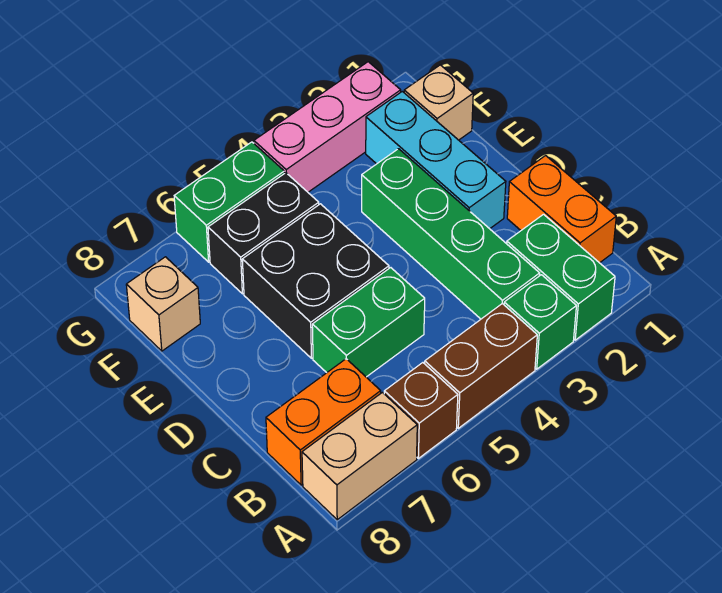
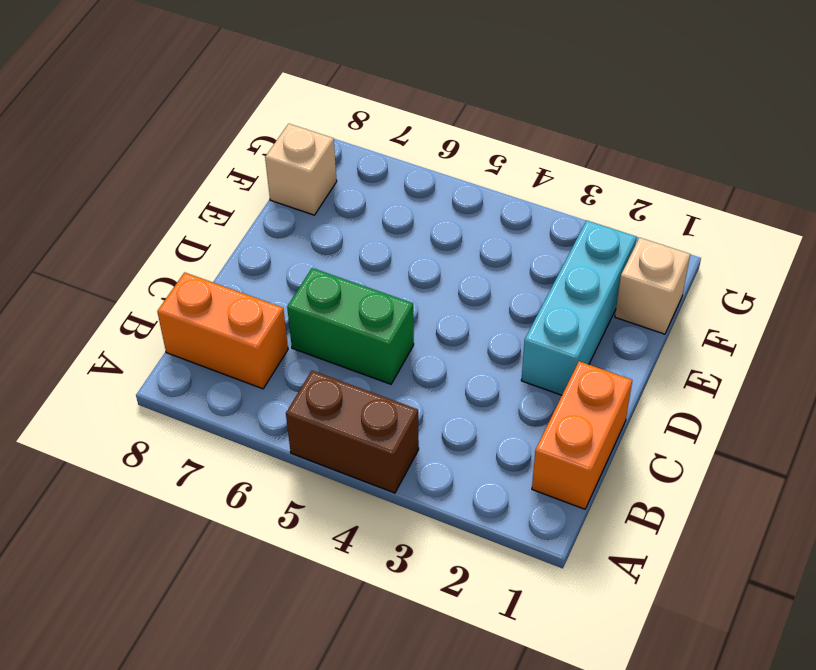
none -> green 1x2 brick [507,214,615,340]
none -> green 1x1 brick [504,275,576,369]
none -> brown 1x1 brick [384,363,458,458]

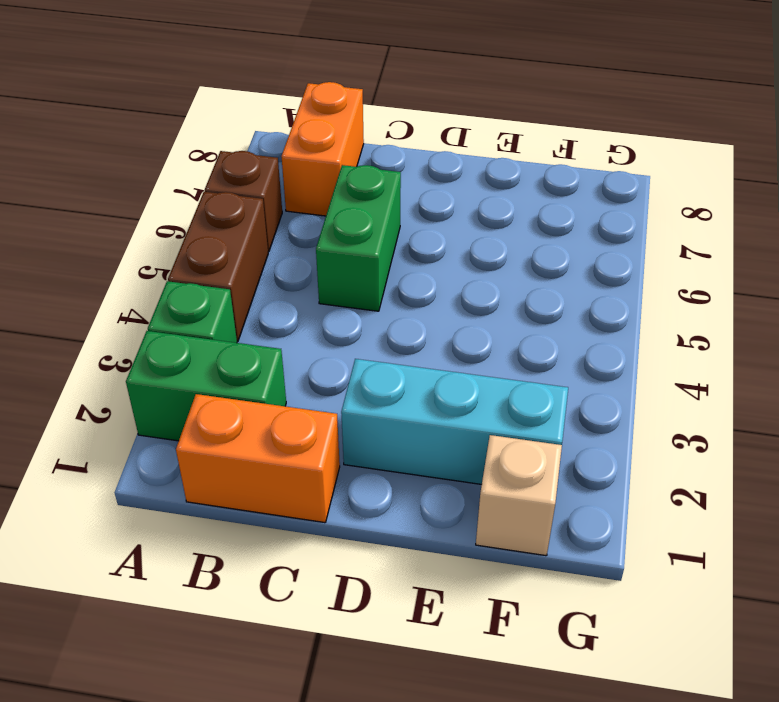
none -> tan 1x2 brick [302,392,417,520]
none -> green 1x4 brick [362,149,540,319]
none -> black 2x2 brick [242,204,389,358]

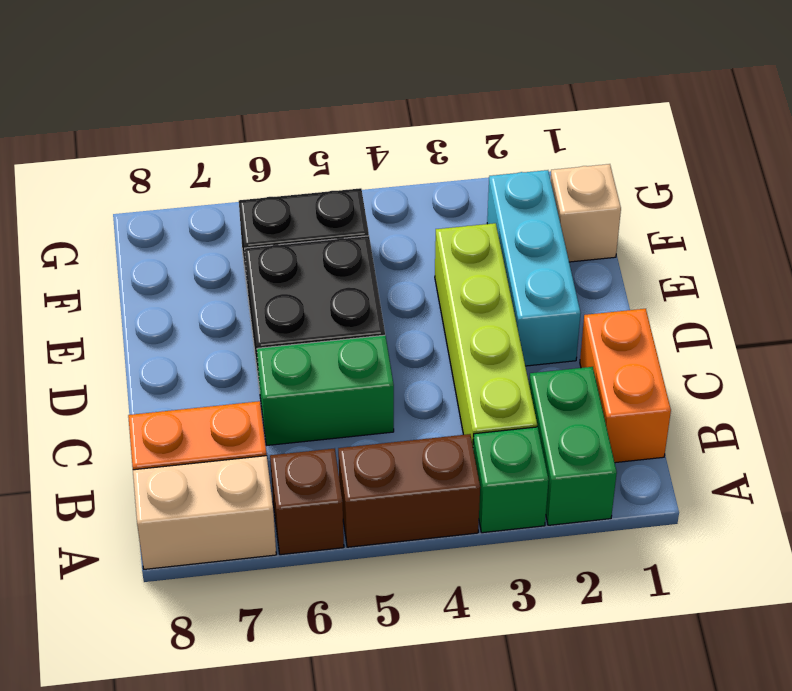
lime 1x4 brick [435,223,537,445] -> green 1x4 brick [362,149,540,319]
none -> tan 1x1 brick [126,257,200,351]
none -> pink 1x3 brick [254,62,401,192]
none -> green 1x2 brick [174,142,284,262]

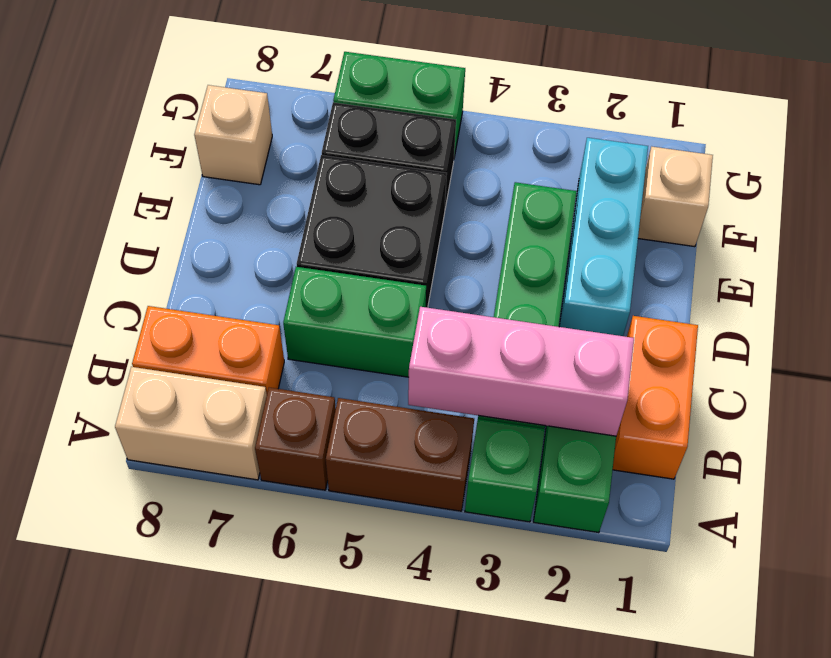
pink 1x3 brick [408,307,634,436] -> pink 1x3 brick moved to [254,62,401,192]

